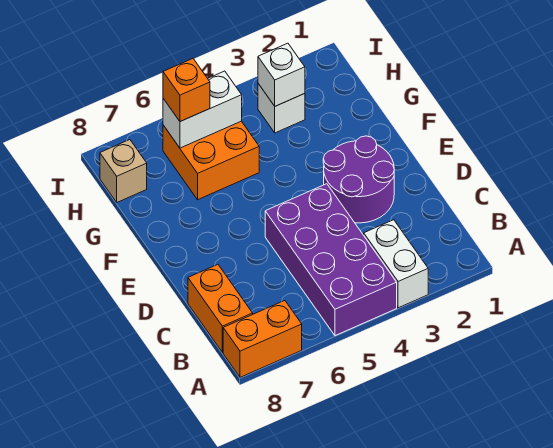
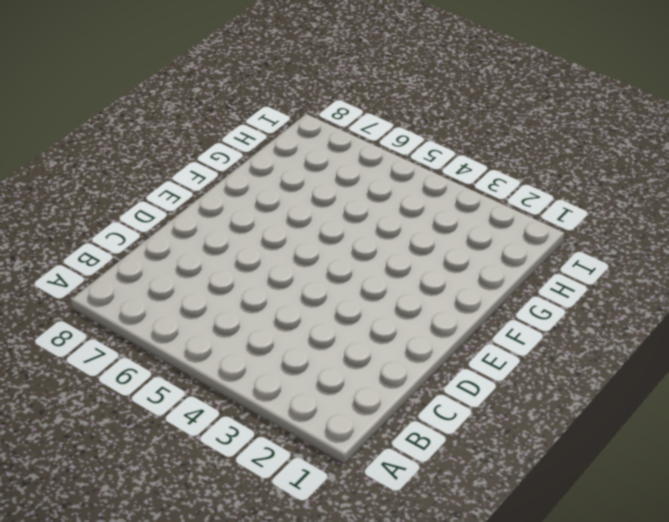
none -> white 1x2 brick [364,220,428,308]
none -> purple 2x4 brick [265,184,397,336]

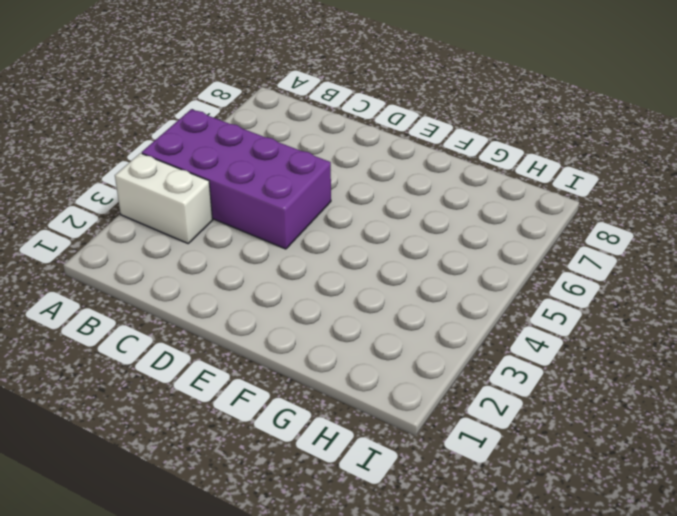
none -> orange 1x2 brick [223,301,302,377]
none -> orange 1x2 brick [188,265,253,352]

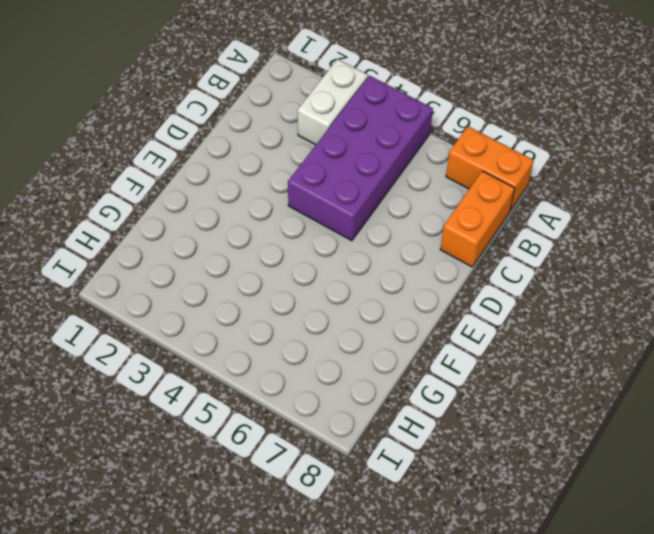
none -> purple 2x2 round brick [323,136,394,223]
none -> orange 2x2 brick [163,121,259,200]

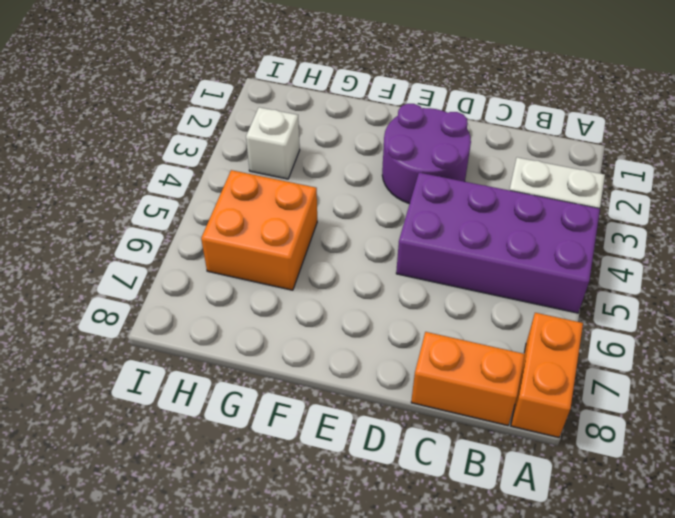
none -> tan 1x1 brick [100,140,147,202]
none -> white 1x1 brick [258,43,305,106]

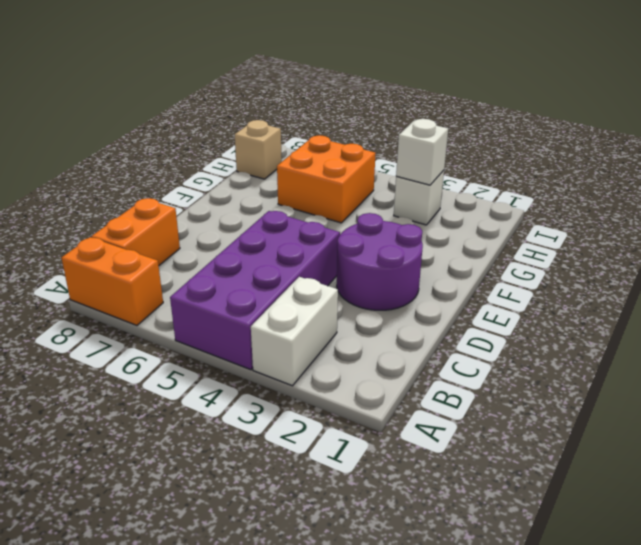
none -> white 1x2 brick [163,71,242,148]
none -> orange 1x1 brick [163,59,210,122]

